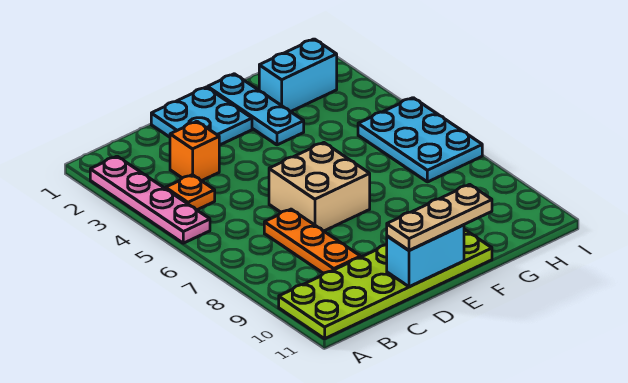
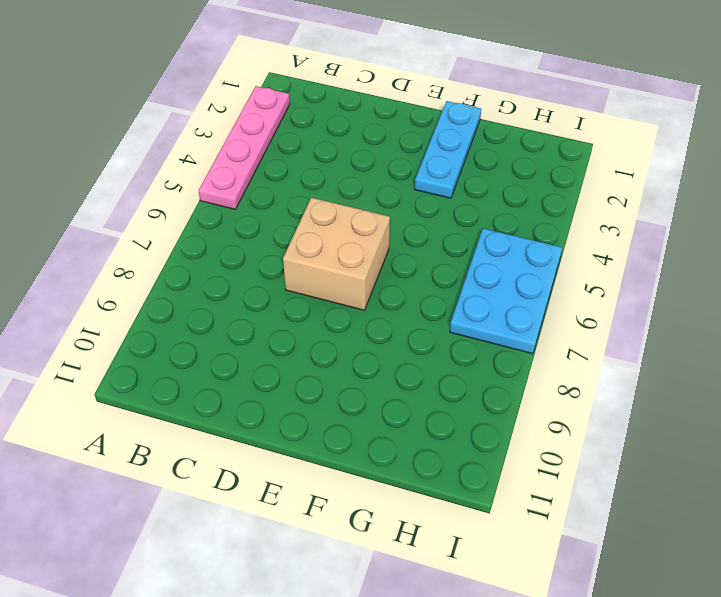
none -> lime 2x6 plate [279,229,492,339]
none -> orange 1x1 plate [166,175,215,210]
none -> orange 1x1 brick [170,121,219,181]

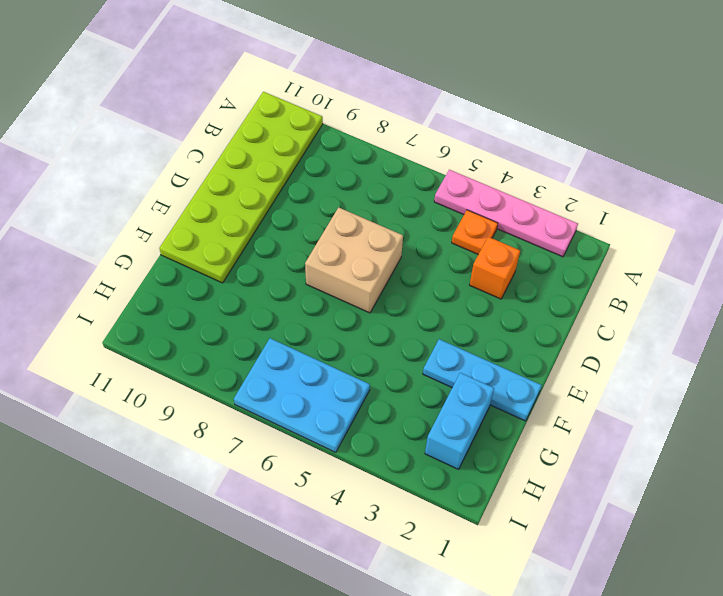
none -> orange 1x3 plate [264,209,361,273]
none -> cyan 2x2 plate [151,87,252,145]
none -> cyan 1x2 brick [387,225,464,287]

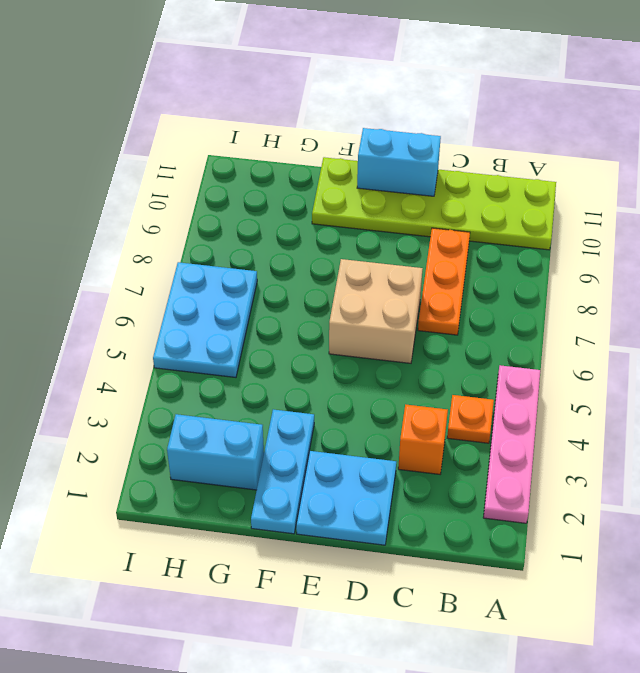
none -> tan 1x3 plate [387,184,492,250]

